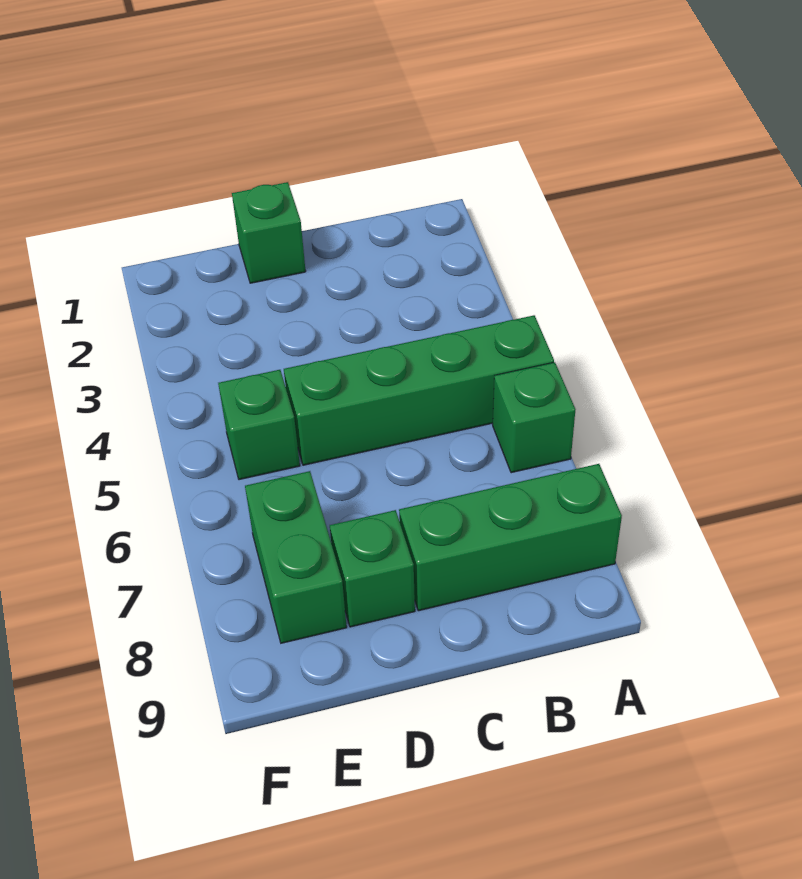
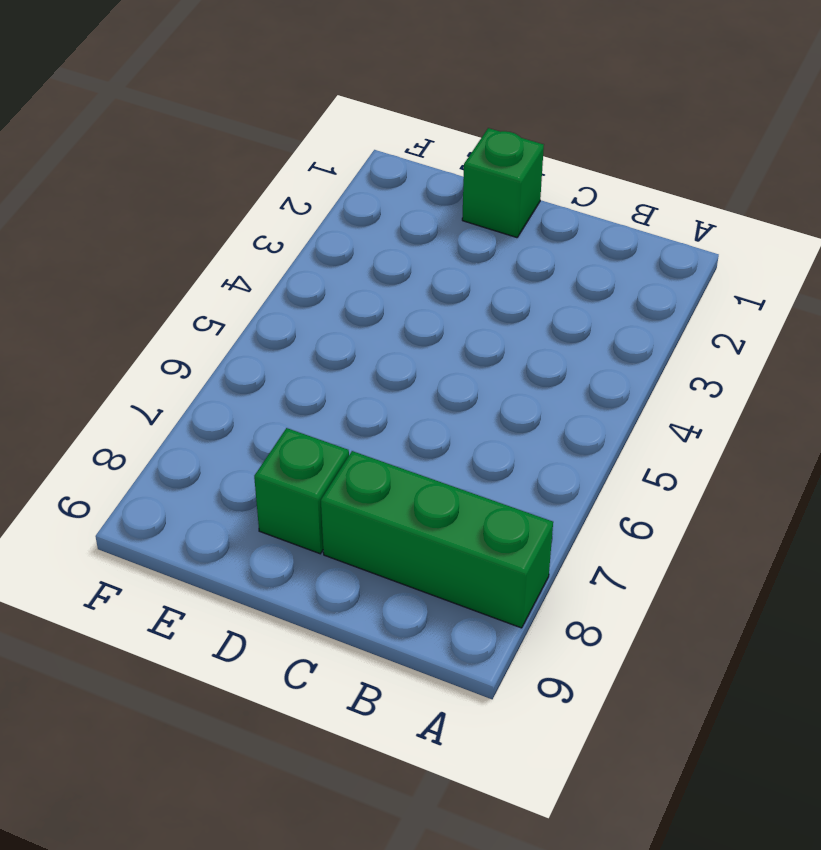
none -> green 1x4 brick [284,315,554,465]
none -> green 1x1 brick [493,362,575,473]

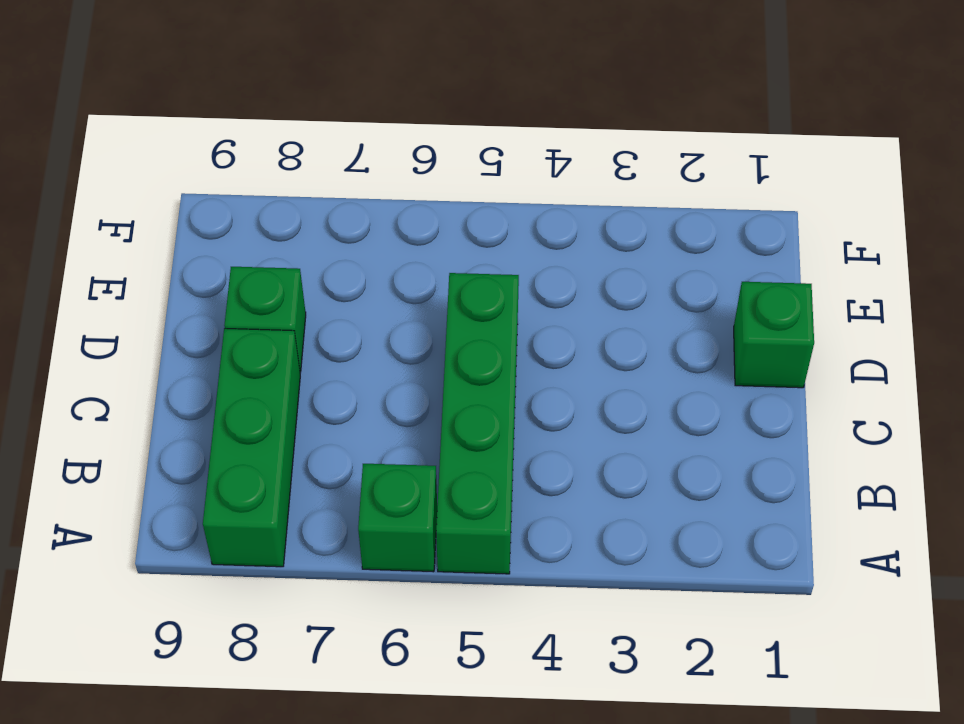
none -> green 1x1 brick [218,370,300,480]
none -> green 1x2 brick [245,471,347,643]

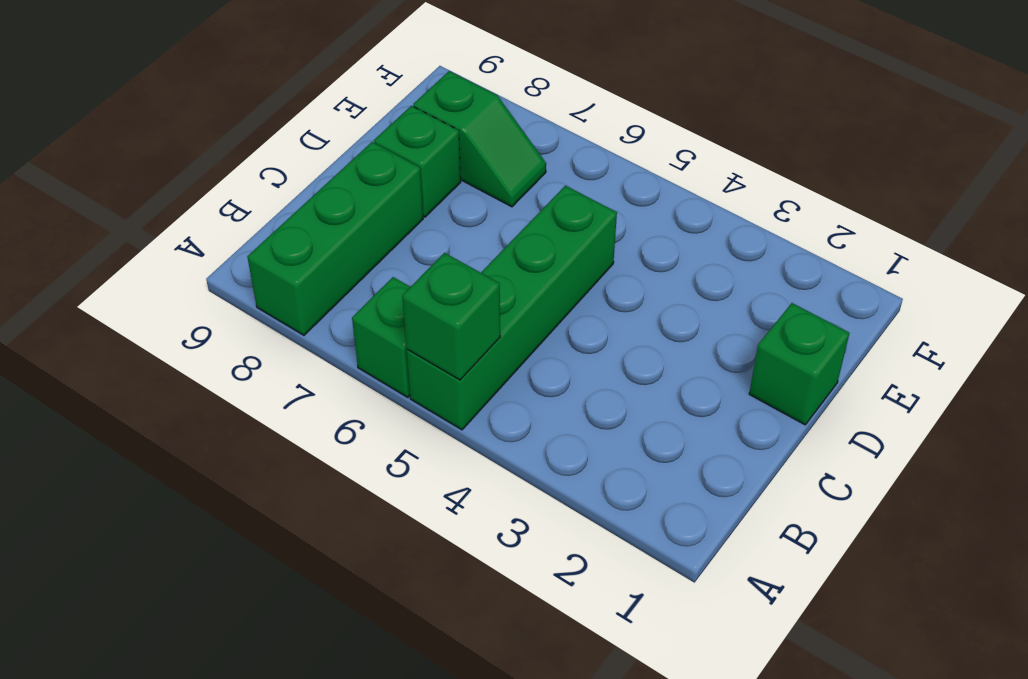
green 1x1 brick [402,253,500,380] -> green 1x1 brick moved to [218,370,300,480]
green 1x2 slope [413,71,546,207] -> green 1x2 brick [245,471,347,643]

